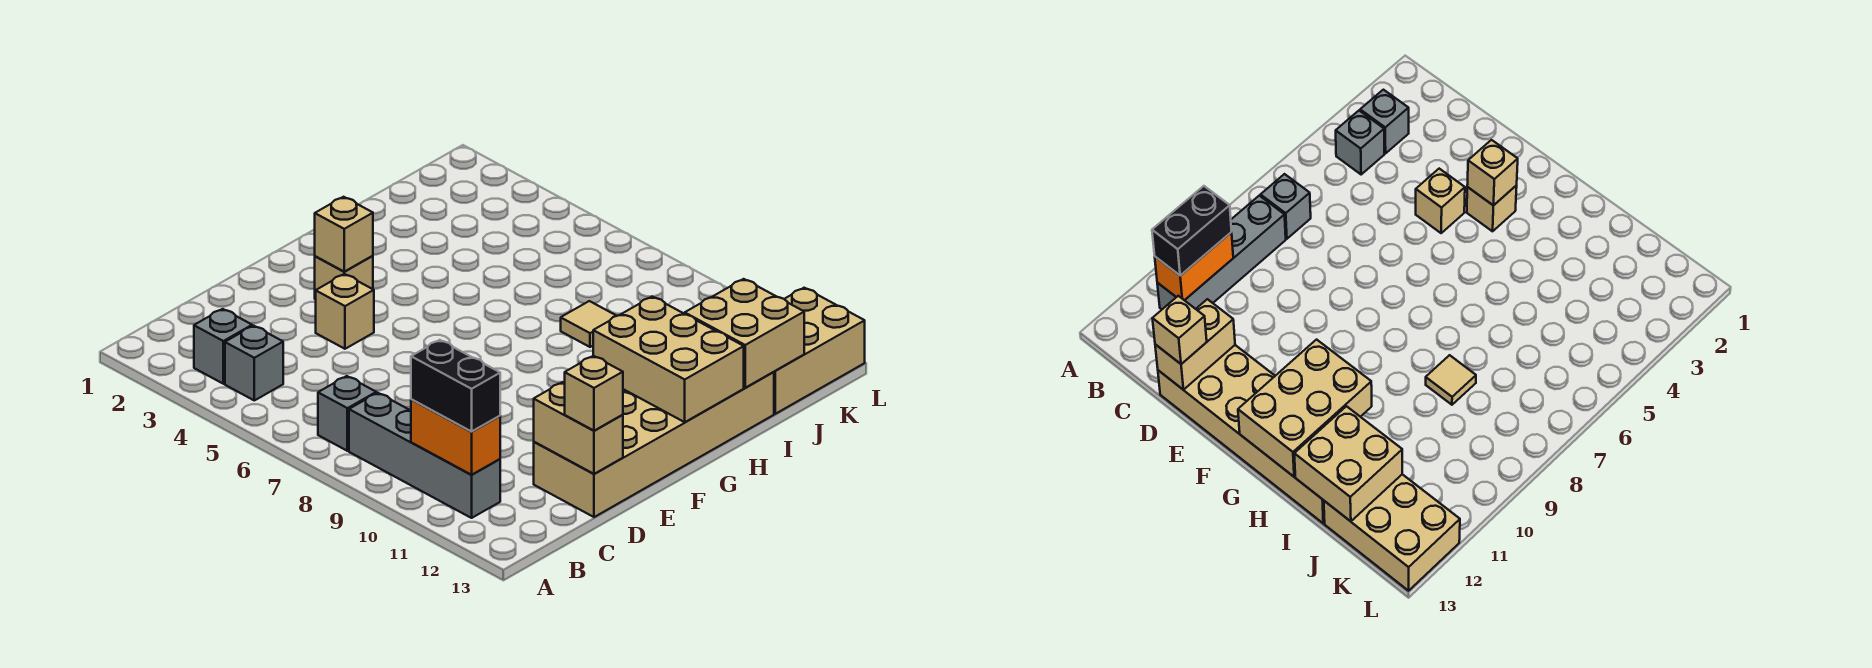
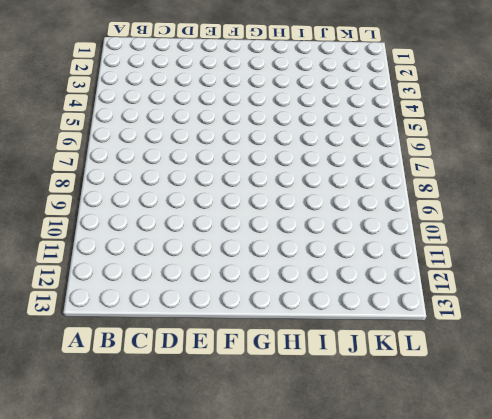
none -> grey 1x1 brick [194,309,252,384]
none -> grey 1x1 brick [225,326,283,400]
none -> grey 1x1 brick [318,376,376,451]

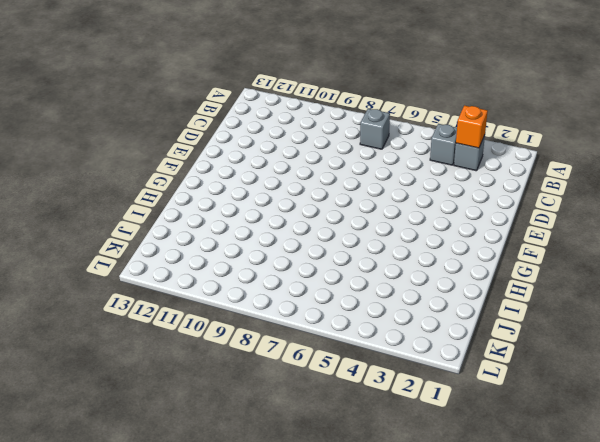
orange 1x1 brick [456,105,488,148] -> none
none -> grey 1x4 brick [349,393,500,518]
none -> tan 2x6 brick [534,372,774,517]
none -> tan 1x1 brick [316,274,374,349]

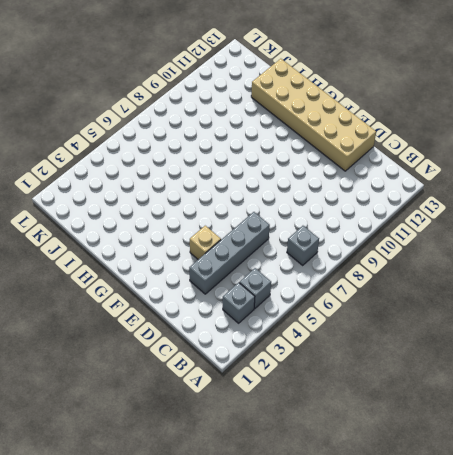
grey 1x4 brick [189,212,270,294] -> grey 1x4 brick moved to [349,393,500,518]
none -> tan 1x1 brick [315,256,373,299]
none -> tan 1x1 tile [561,301,616,347]
none -> tan 2x3 brick [774,288,865,414]

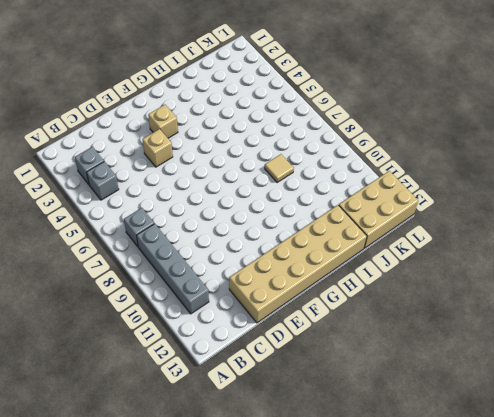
none -> orange 1x2 brick [411,399,500,475]
none -> tan 1x2 brick [534,382,623,474]
none -> tan 1x1 brick [315,197,373,272]

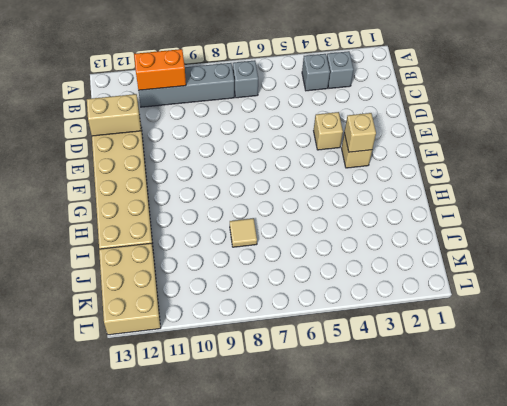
none -> tan 2x3 brick [593,296,744,422]
none -> tan 2x2 brick [685,279,804,388]
none -> black 1x2 brick [411,340,500,432]

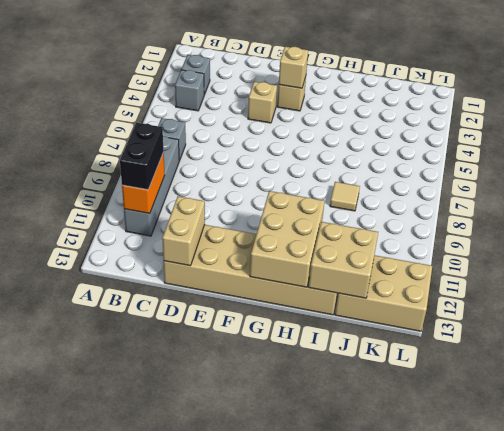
none -> tan 1x1 brick [565,356,623,431]

